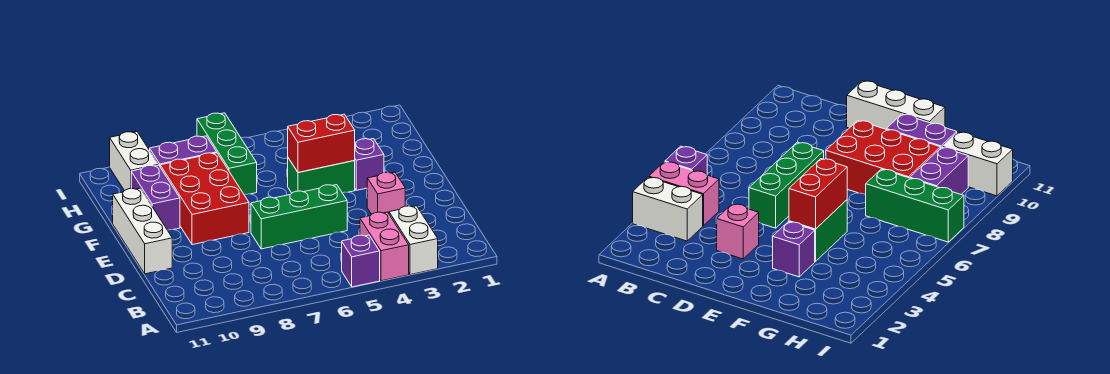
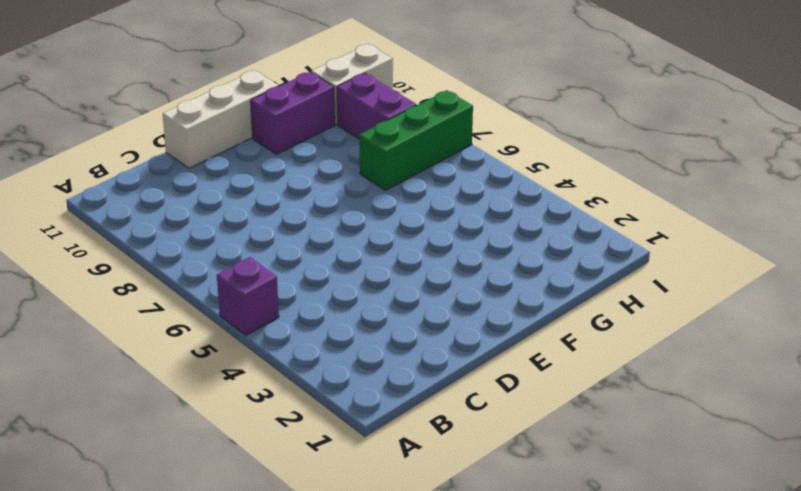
none -> white 1x2 brick [389,206,438,275]
none -> pink 1x2 brick [360,212,409,281]
none -> pink 1x1 brick [367,172,405,214]

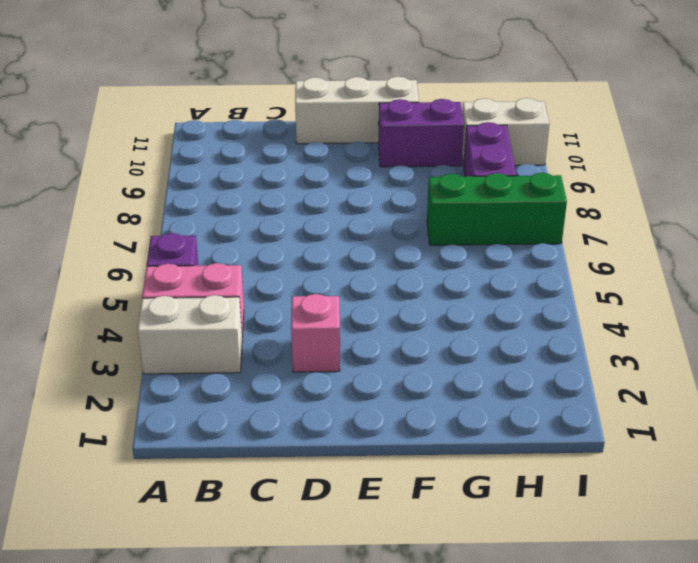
none -> green 1x3 brick [251,185,347,249]
none -> red 2x3 brick [160,153,249,245]
none -> purple 1x1 brick [354,139,384,190]

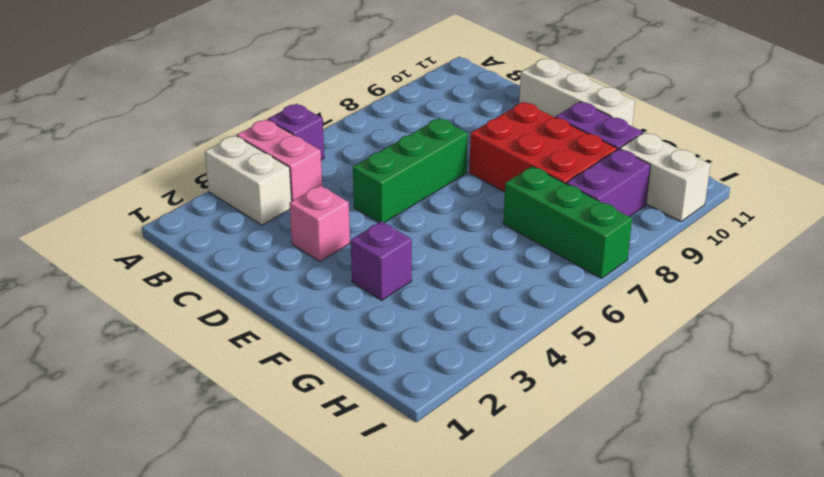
none -> green 1x2 brick [288,158,355,193]
none -> red 1x2 brick [288,114,355,172]

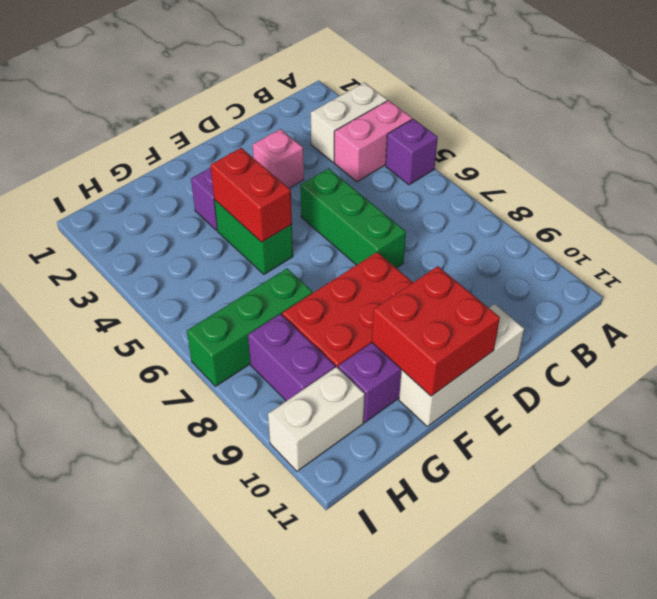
red 2x2 brick [372,266,500,396] -> none

